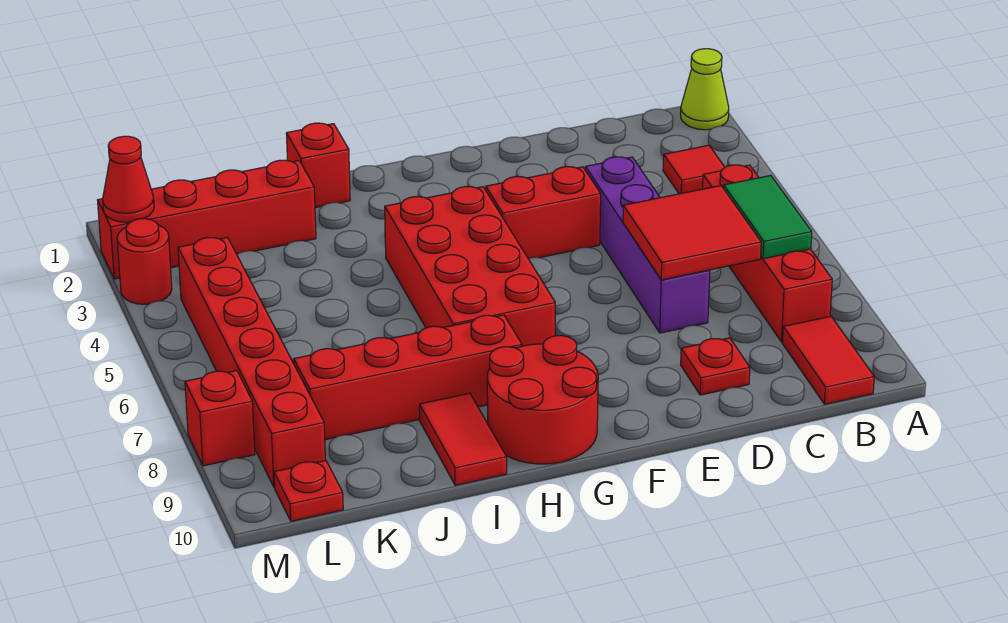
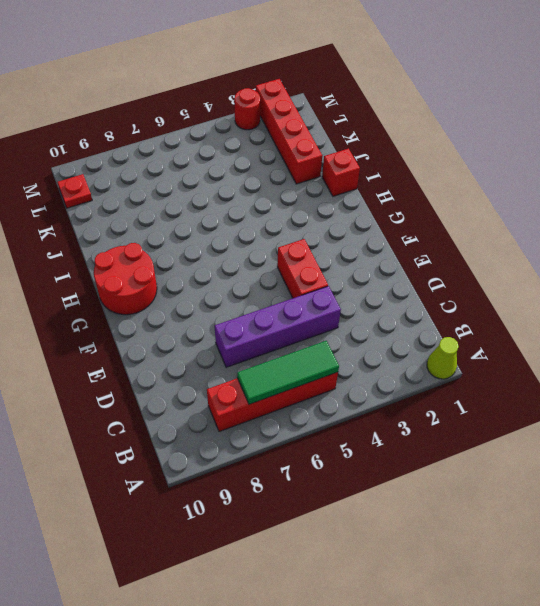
green 1x3 tile [237,341,339,404] -> green 1x2 tile [724,175,812,259]
none -> red 1x1 tile [663,145,725,194]
none -> red 1x2 tile [782,316,874,404]
none -> red 1x1 plate [681,338,750,395]

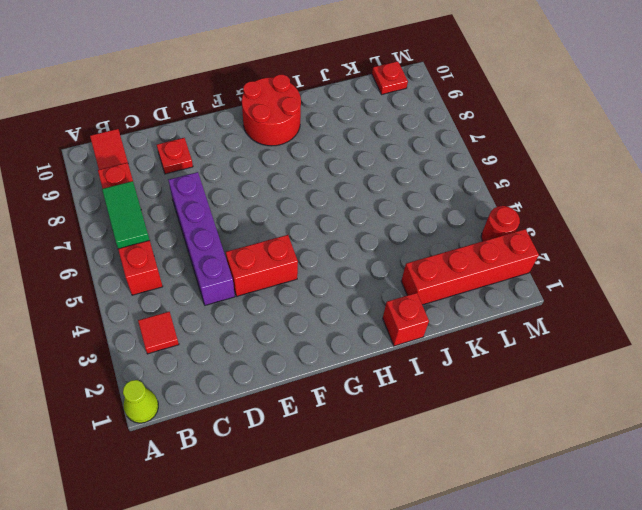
none -> red 2x4 brick [385,187,555,346]
none -> red 1x4 brick [294,315,522,440]
none -> red 1x2 tile [419,393,507,485]

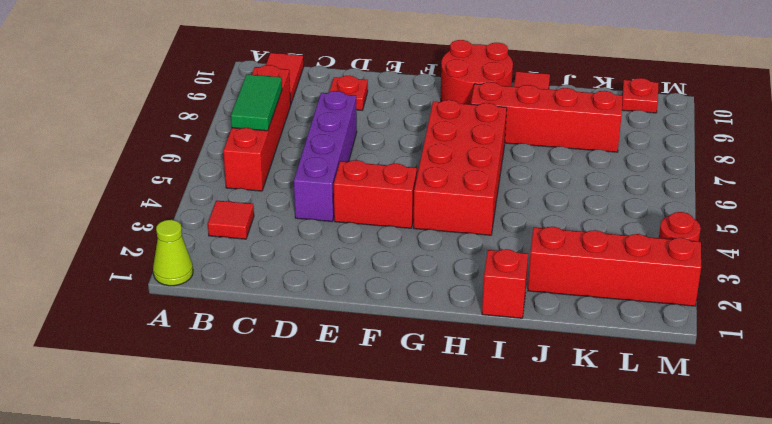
none -> red 1x6 brick [178,237,325,487]
none -> red 1x1 brick [185,370,255,466]
none -> red 2x2 tile [623,186,761,280]

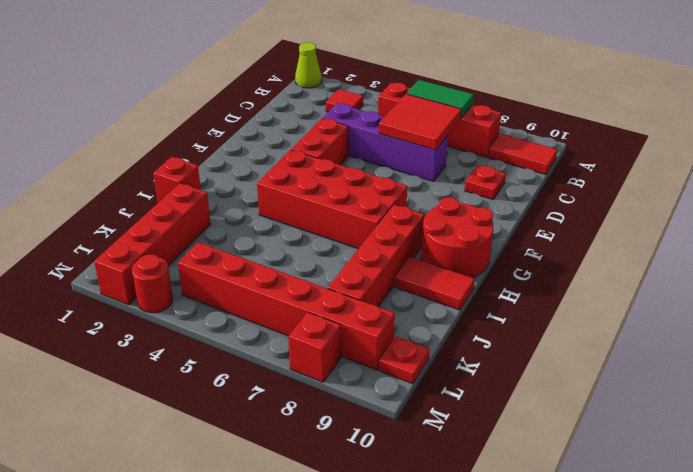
none -> red 1x1 cone [103,136,154,222]

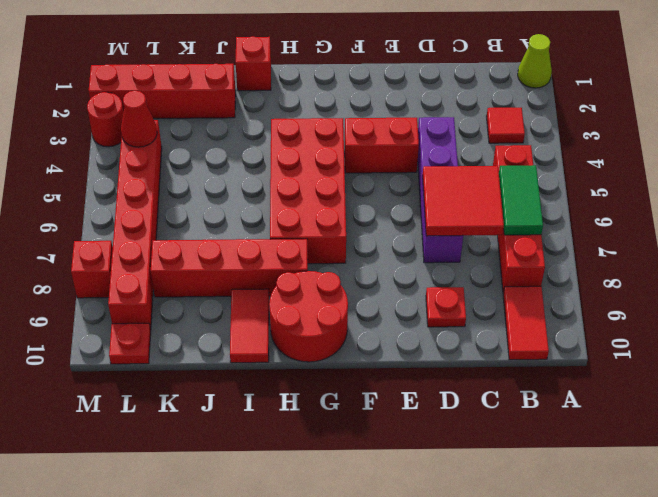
red 1x1 cone [121,91,157,147] -> red 1x1 cone moved to [103,136,154,222]

